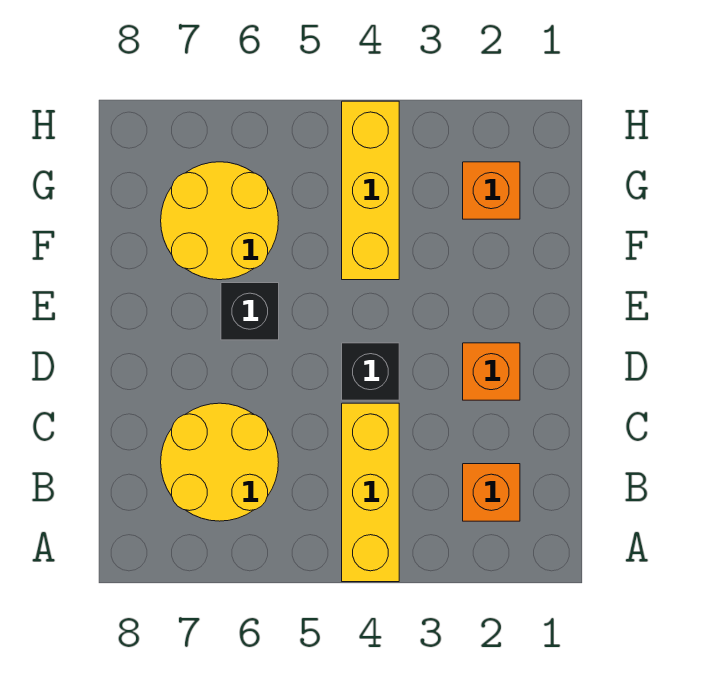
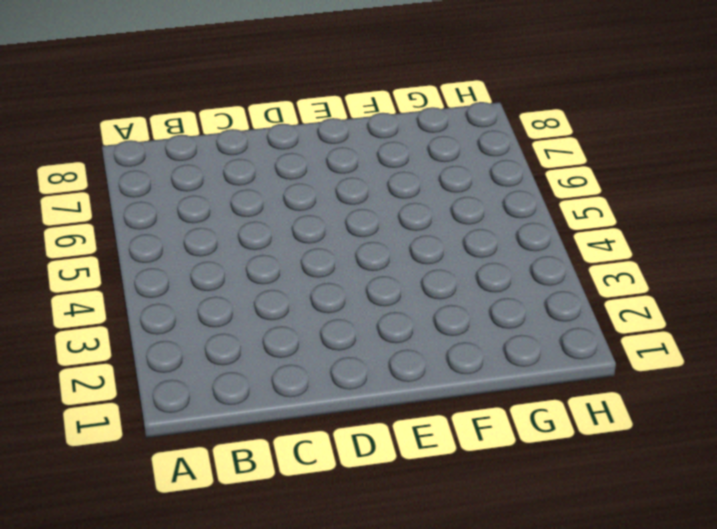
none -> yellow 1x3 brick [342,403,399,582]
none -> orange 1x1 brick [463,464,520,521]

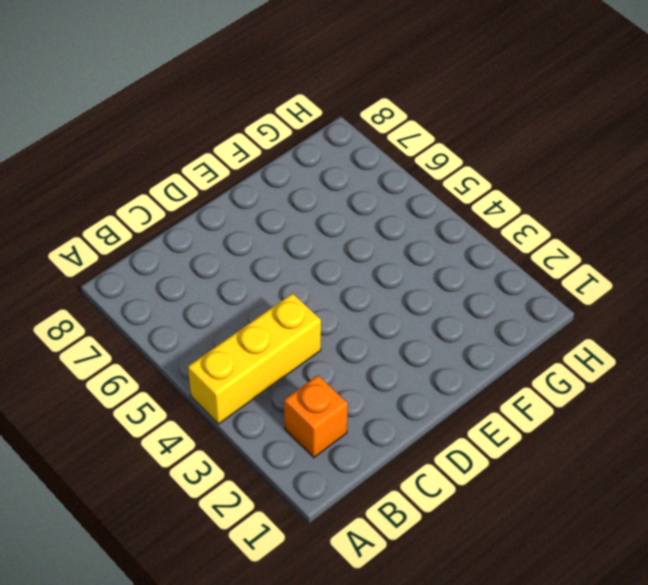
none -> yellow 2x2 round brick [161,403,279,521]
none -> orange 1x1 brick [463,343,520,400]

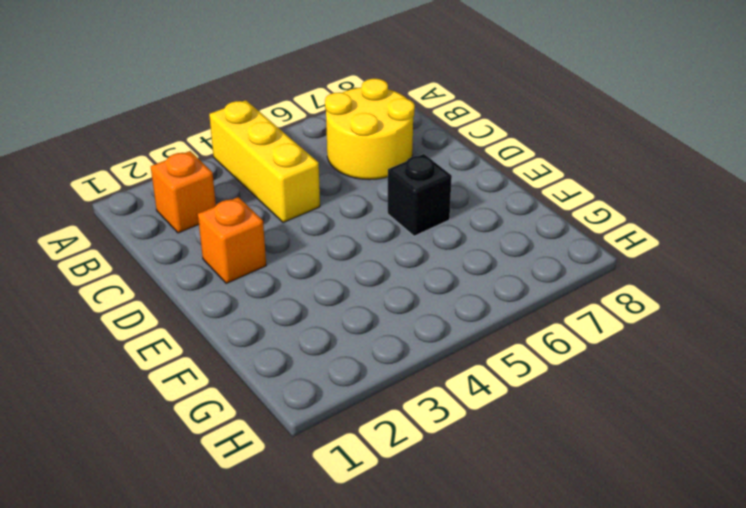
none -> black 1x1 brick [342,343,399,400]
none -> yellow 1x3 brick [342,101,399,280]

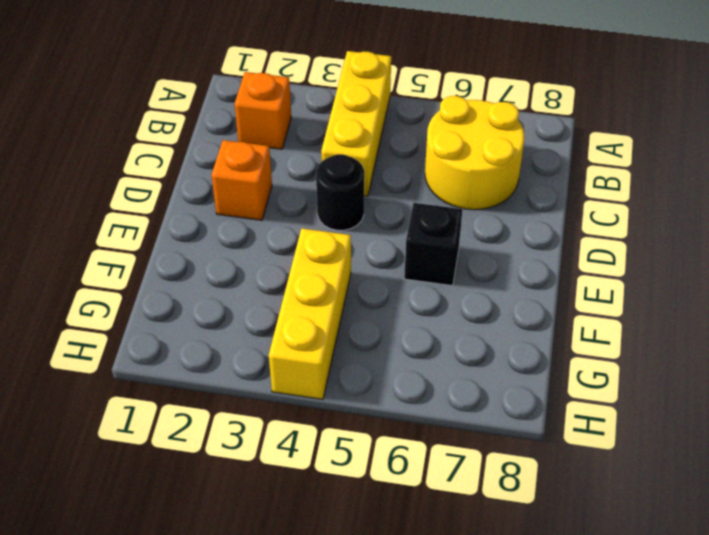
black 1x1 round brick [316,154,364,230] -> black 1x1 brick [342,343,399,400]
none -> yellow 2x2 round brick [161,162,279,280]
none -> orange 1x1 brick [463,162,520,219]

